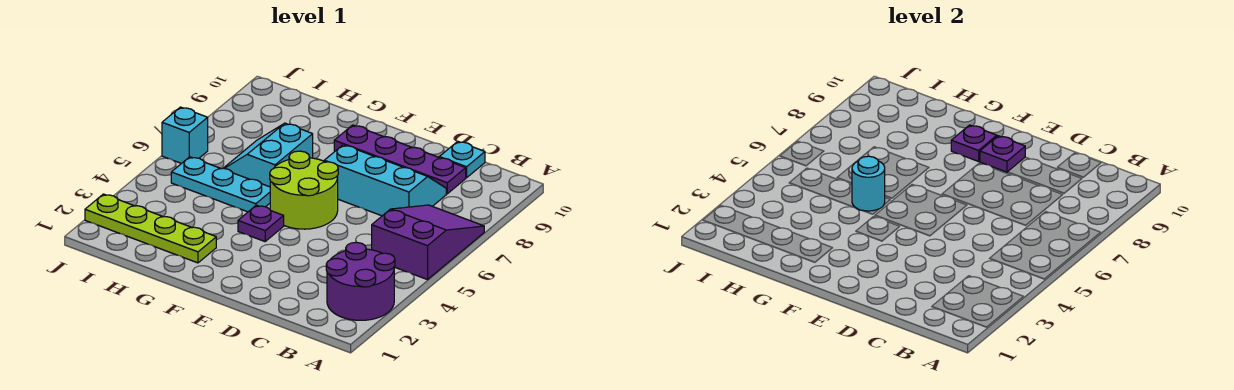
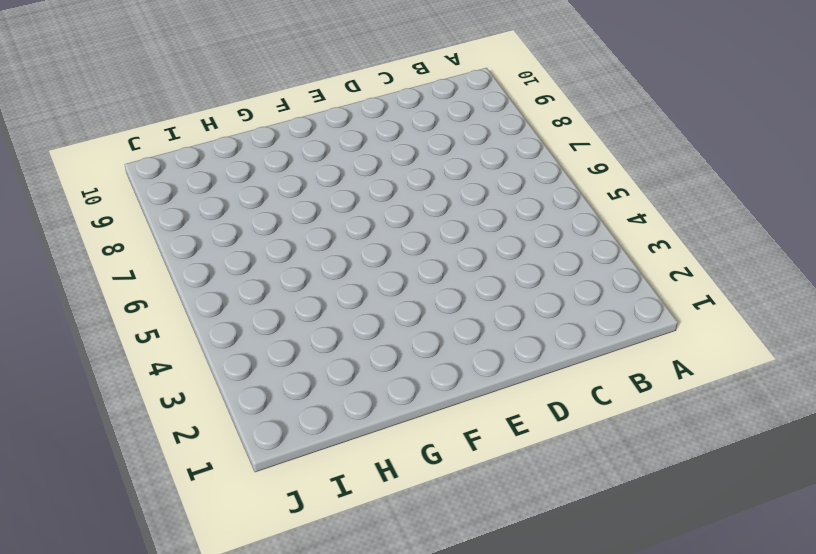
none -> purple 2x2 round brick [326,242,395,320]
none -> purple 2x3 slope [372,205,484,280]
none -> cyan 2x3 slope [324,145,446,216]

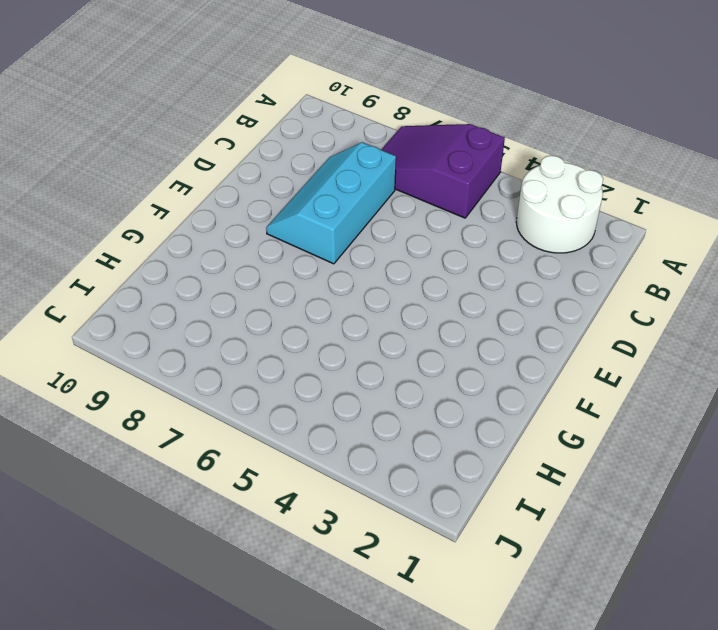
white 2x2 round brick [516,156,603,253] -> purple 2x2 round brick [326,242,395,320]
none -> purple 1x4 plate [334,125,466,194]
none -> cyan 1x1 plate [439,141,485,178]
none -> lime 2x2 round brick [270,151,338,229]

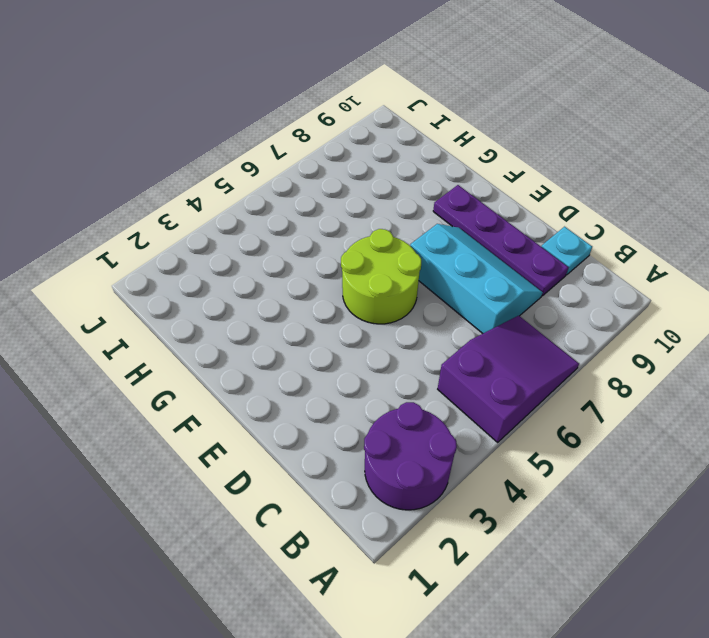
none -> purple 1x1 plate [238,205,284,241]
none -> lime 1x4 plate [85,194,216,263]
none -> cyan 1x3 plate [171,157,270,212]

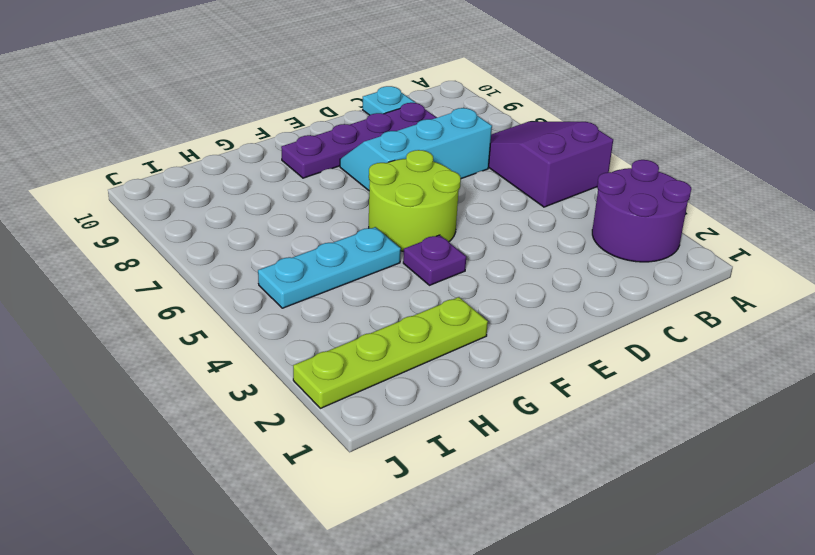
none -> cyan 2x2 slope [224,123,313,187]
none -> cyan 1x1 brick [162,107,208,164]
none -> purple 1x1 plate [980,136,1025,172]

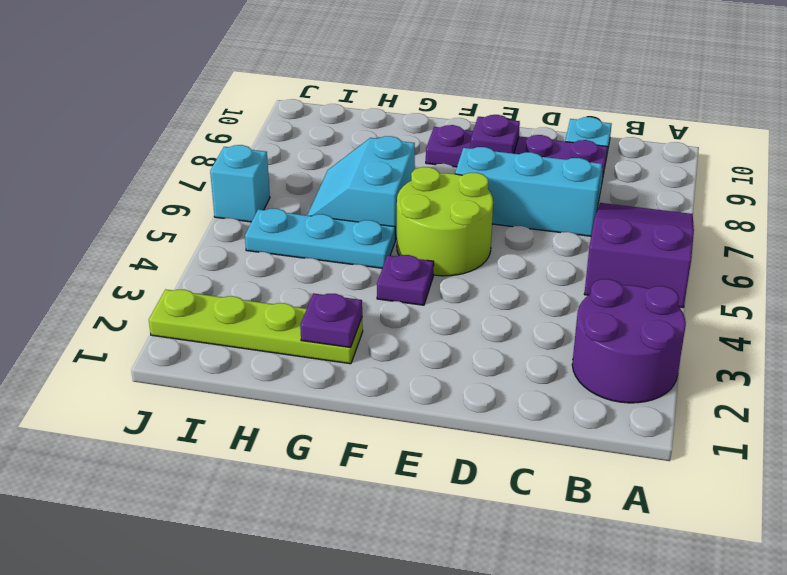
purple 1x1 plate [300,293,362,348] -> purple 1x1 plate moved to [951,125,997,161]
none -> cyan 1x1 round brick [852,156,885,211]

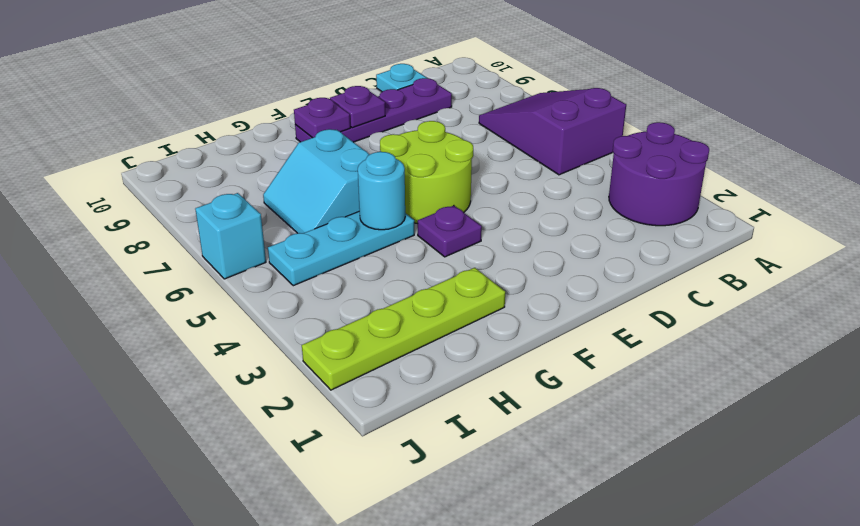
none -> cyan 2x3 slope [324,145,446,216]

